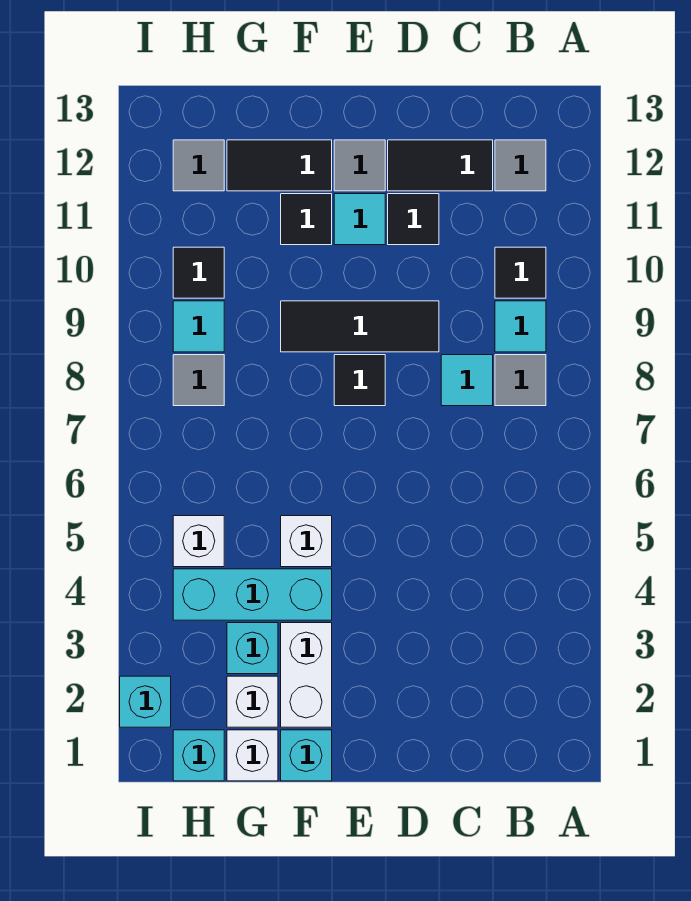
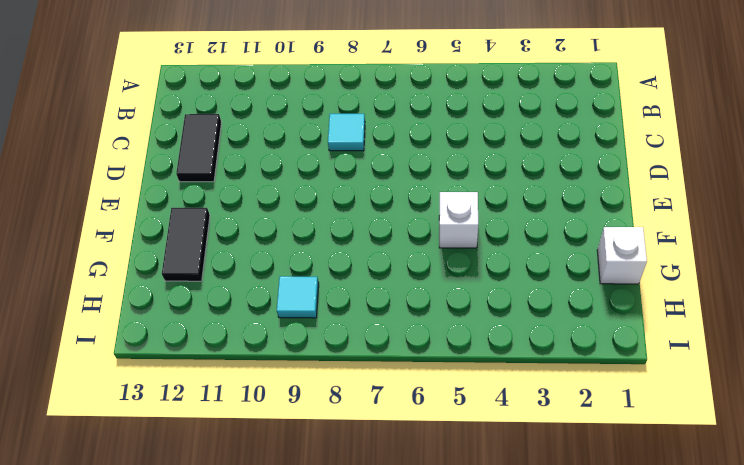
none -> grey 1x1 tile [495,355,546,406]
none -> cyan 1x1 tile [495,301,546,352]
none -> black 1x1 tile [495,247,546,298]

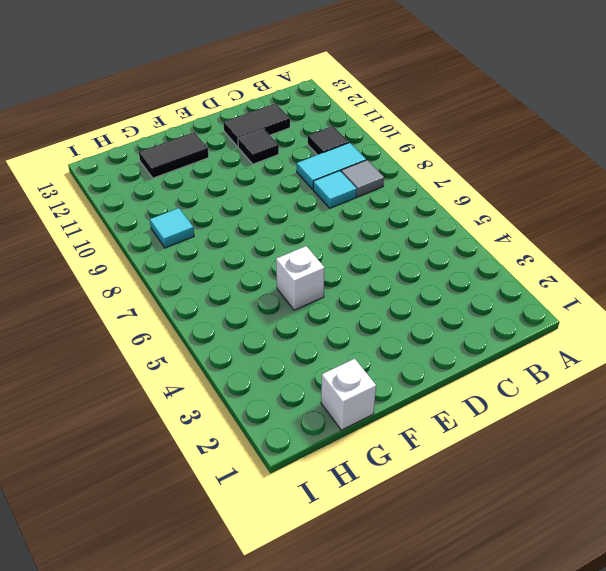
cyan 1x2 tile [297,143,366,190] -> cyan 1x1 tile [495,301,546,352]
none -> grey 1x1 tile [495,140,546,191]
none -> black 1x3 tile [281,301,439,352]
none -> black 1x1 tile [334,355,385,406]

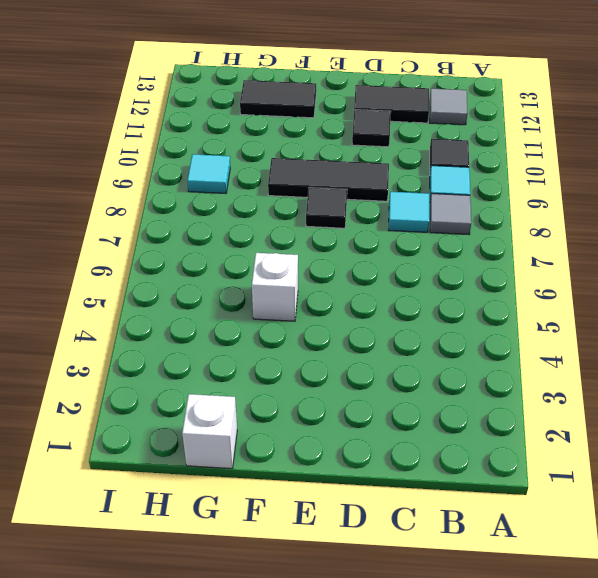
none -> cyan 1x1 tile [334,194,385,245]
none -> grey 1x1 tile [334,140,385,191]
none -> cyan 1x1 brick [281,730,332,781]

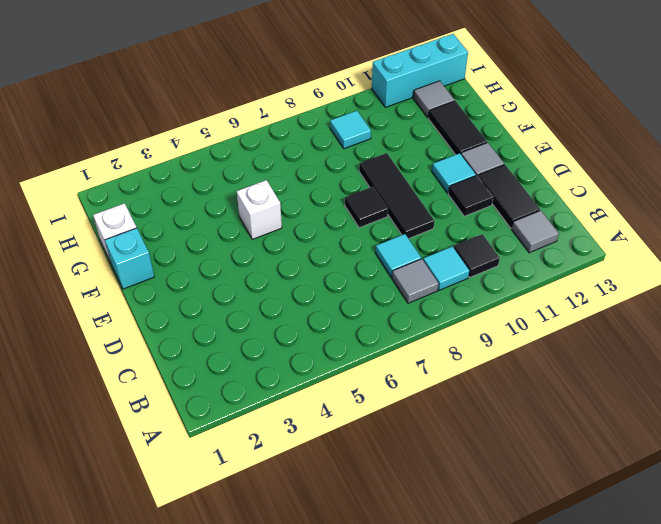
cyan 1x3 brick [372,34,468,107] -> cyan 1x3 brick turned to [173,569,332,620]
none -> white 1x2 brick [281,623,332,727]
none -> black 1x1 tile [281,194,332,245]
none -> white 1x1 brick [227,676,278,727]

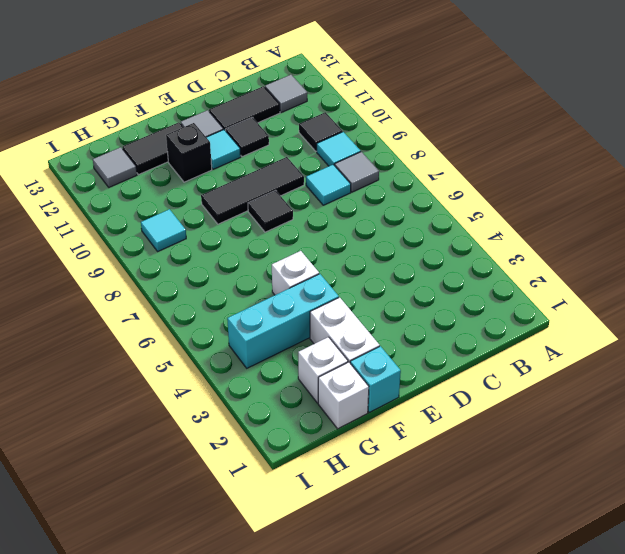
black 1x1 brick [166,123,212,182] -> black 1x1 tile [281,194,332,245]
none -> cyan 1x1 brick [227,623,278,674]
none -> cyan 1x1 brick [173,730,224,781]
none -> white 1x1 brick [173,516,224,567]

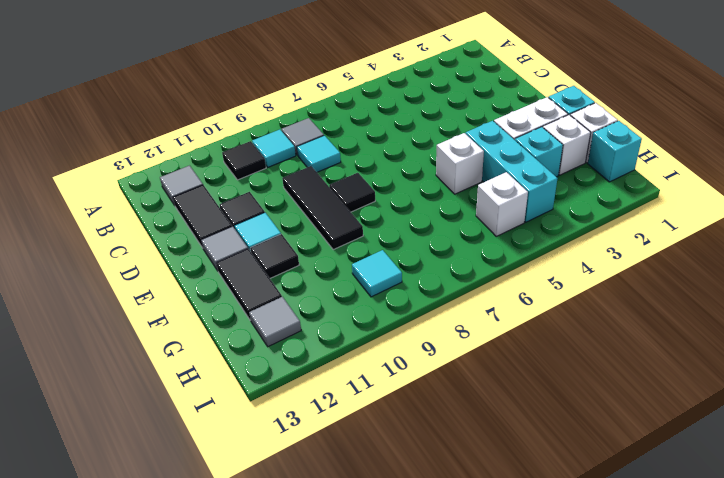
none -> grey 1x1 tile [173,355,224,406]
none -> black 1x1 tile [173,247,224,298]
none -> cyan 1x1 brick [120,676,171,727]

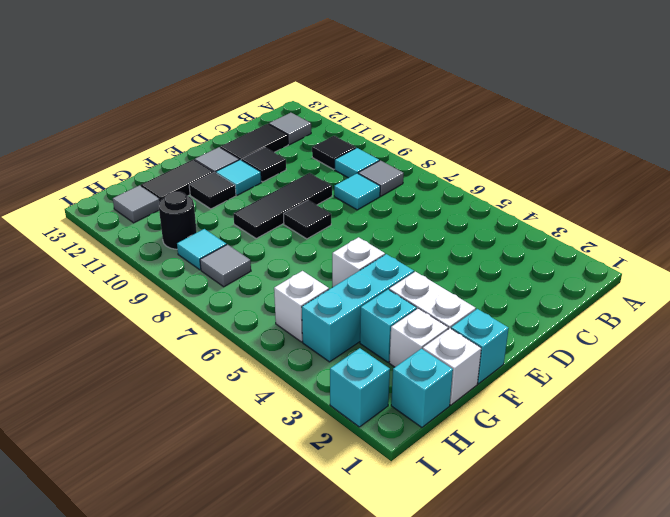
black 1x1 round brick [159,192,197,249] -> black 1x1 tile [173,247,224,298]

